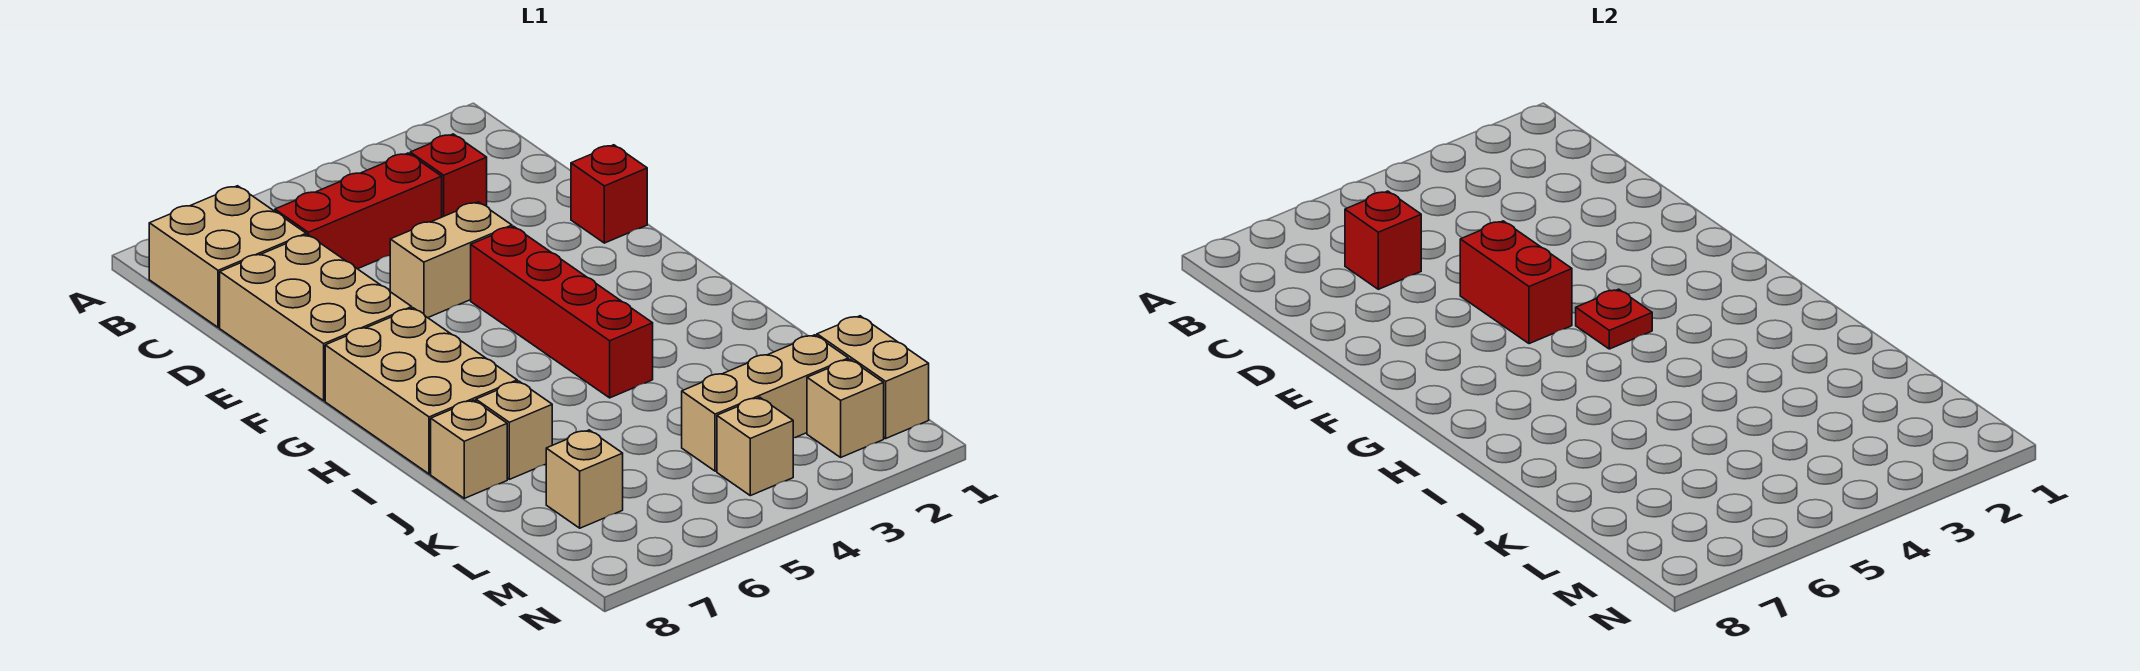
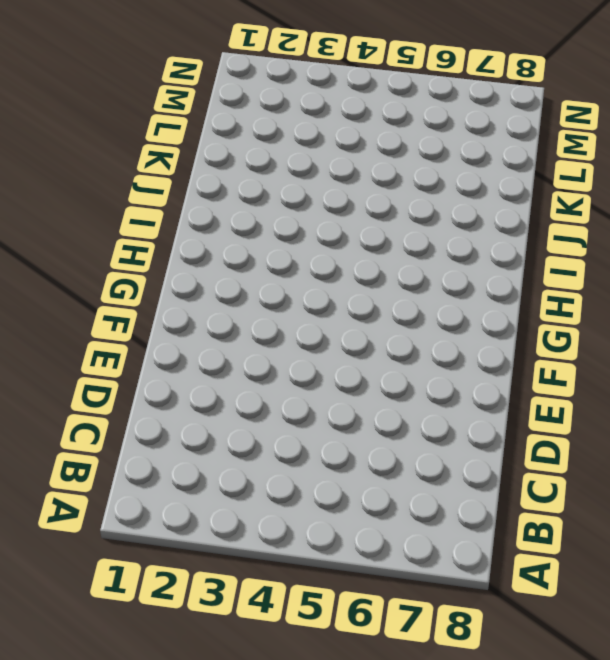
none -> tan 2x2 brick [149,186,306,327]
none -> red 1x1 brick [410,134,487,217]
none -> red 1x3 brick [275,153,442,269]

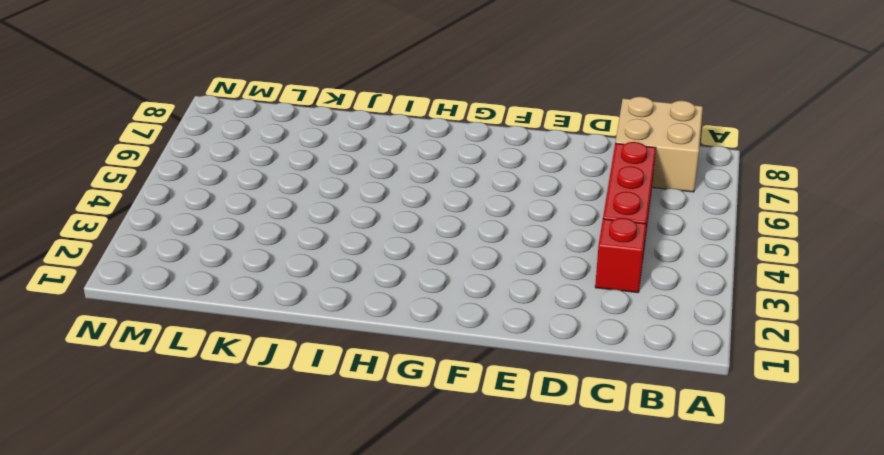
none -> tan 2x3 brick [220,235,412,401]
none -> red 1x1 brick [571,145,647,243]
none -> tan 1x2 brick [390,202,512,318]

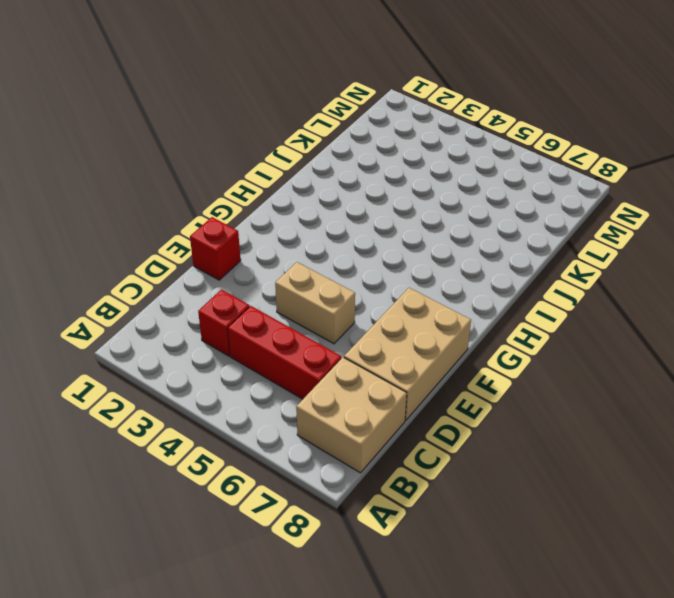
none -> red 1x4 brick [471,226,653,398]
none -> tan 2x3 brick [325,308,517,474]
none -> tan 1x1 brick [476,381,552,479]

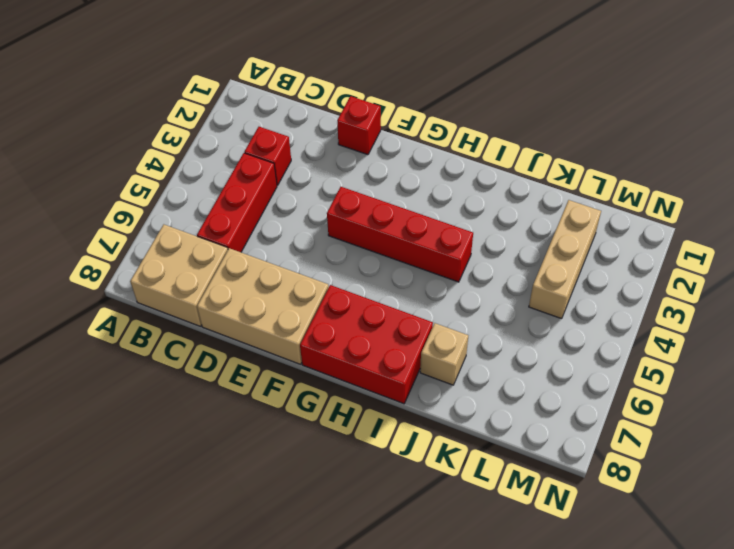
red 2x3 brick [300,285,433,404] -> tan 2x3 brick [325,308,517,474]
none -> tan 1x2 brick [390,202,512,318]
none -> tan 1x1 brick [431,400,507,498]
none -> tan 1x2 brick [817,316,929,438]

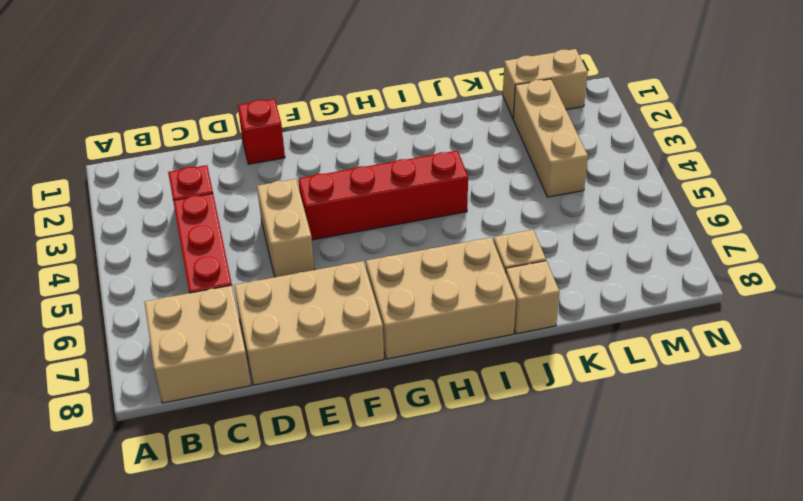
none -> tan 1x1 brick [546,430,623,528]
none -> tan 1x1 brick [807,359,884,457]
none -> tan 1x1 brick [717,397,793,496]

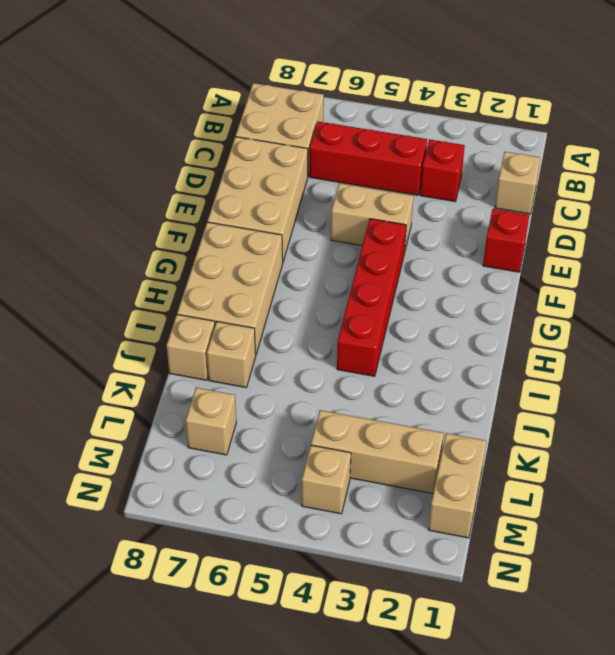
tan 1x1 brick [495,152,540,214] -> tan 1x1 brick moved to [807,359,884,457]
none -> red 1x1 brick [1345,191,1421,289]
none -> red 1x2 brick [1460,221,1572,344]
none -> red 1x1 plate [1576,289,1652,349]

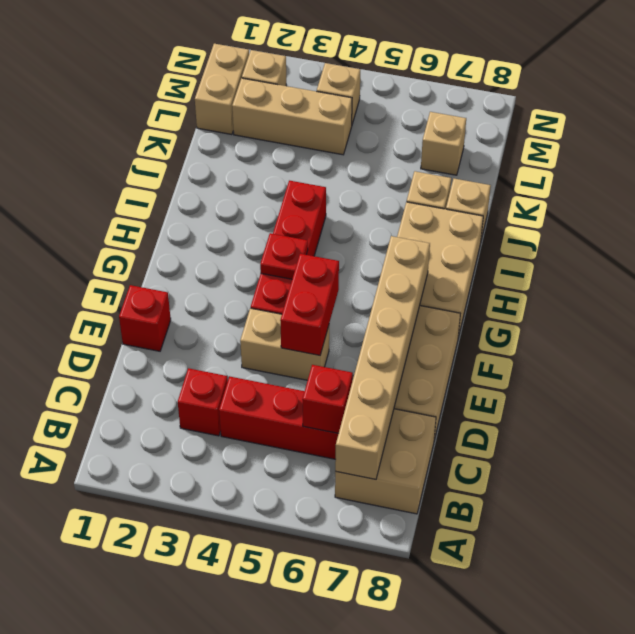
tan 1x6 brick [335,236,430,479] -> none

